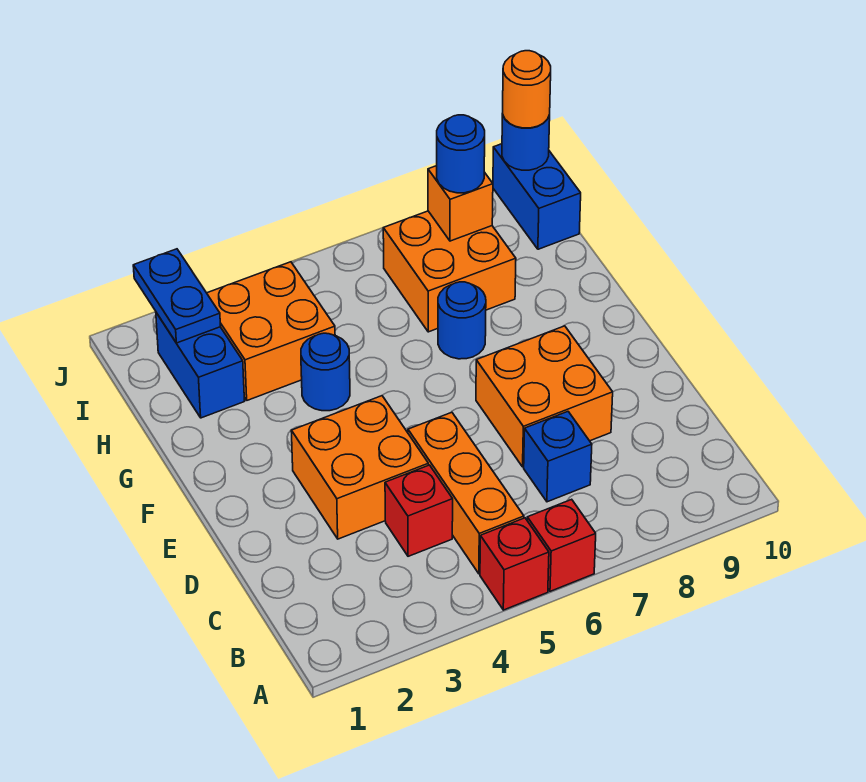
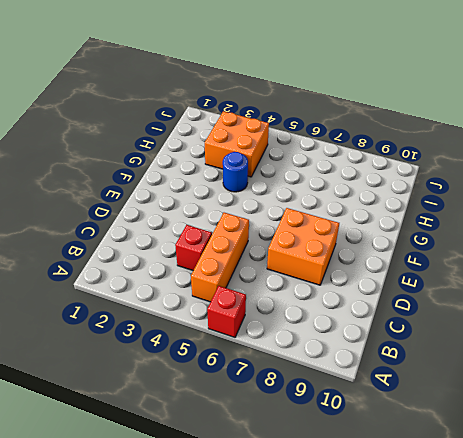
none -> red 1x1 brick [480,518,549,610]
none -> blue 1x1 brick [524,412,592,502]
none -> orange 2x2 brick [291,396,428,539]

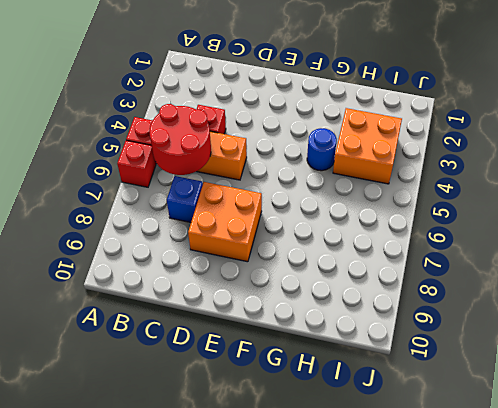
red 2x2 round brick [149,104,211,175] -> none
none -> orange 2x2 brick [291,396,428,539]
none -> blue 1x1 round brick [438,282,486,359]
none -> blue 1x2 brick [156,313,244,418]

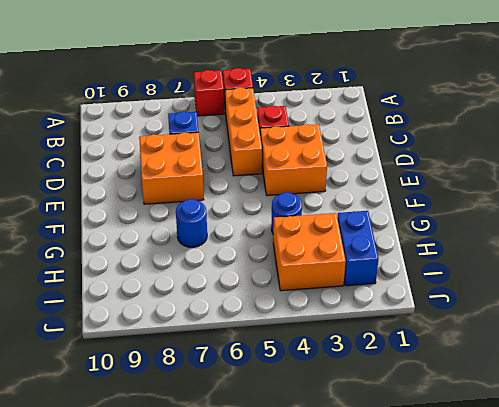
none -> orange 2x2 brick [383,211,516,332]
none -> blue 1x2 brick [493,144,581,249]
none -> blue 1x2 plate [133,249,221,343]

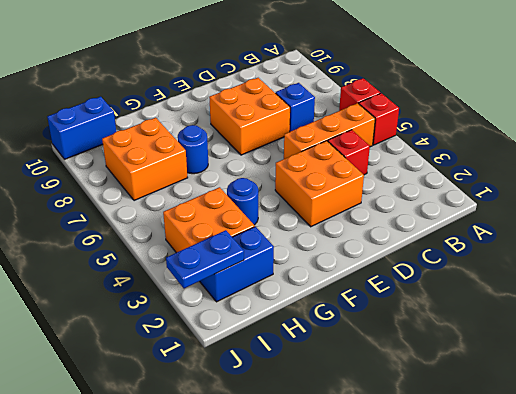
none -> orange 1x1 brick [428,166,493,241]
none -> blue 1x1 round brick [502,113,550,170]
none -> blue 1x1 round brick [437,115,485,193]

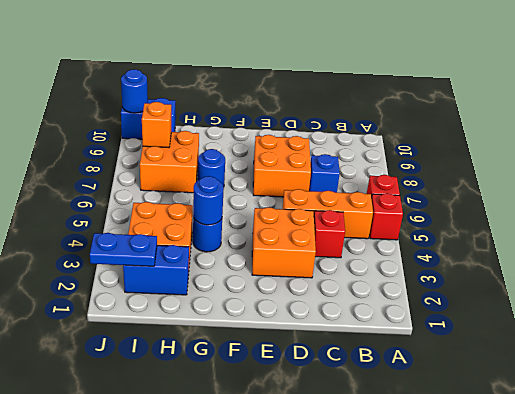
blue 1x1 round brick [193,176,224,225] -> blue 1x1 round brick moved to [437,115,485,193]
none -> orange 1x1 round brick [503,51,551,128]

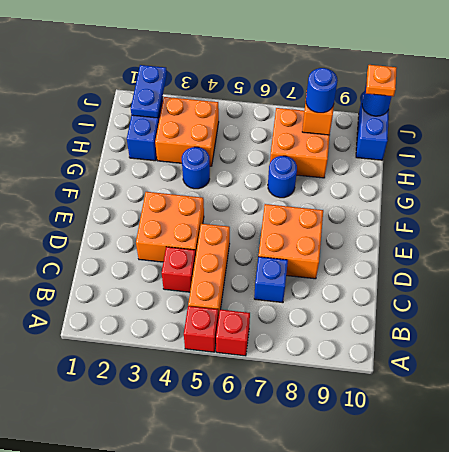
orange 1x1 plate [366,65,397,96] -> orange 1x1 round brick [503,51,551,128]

